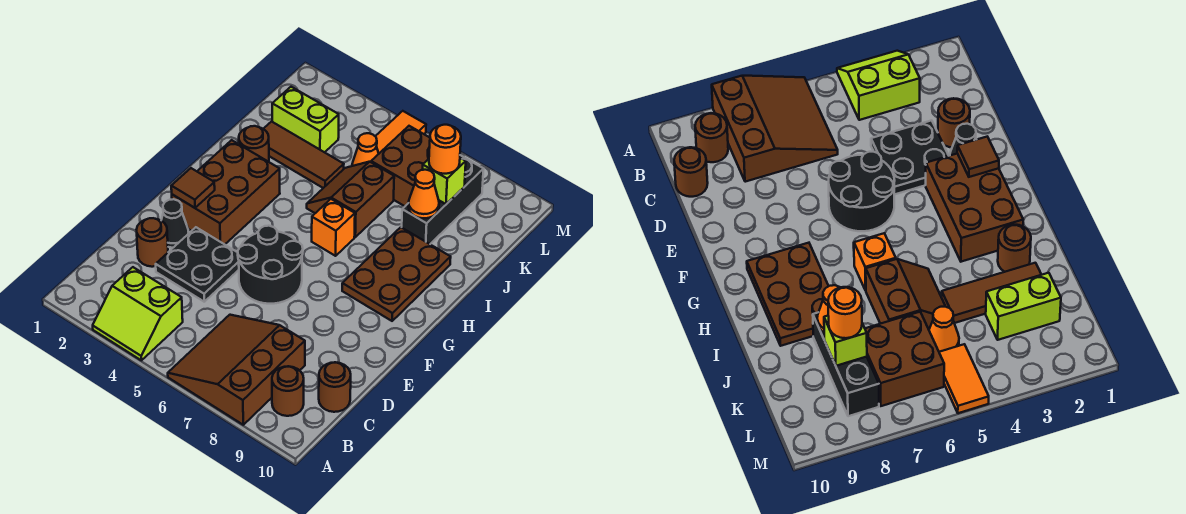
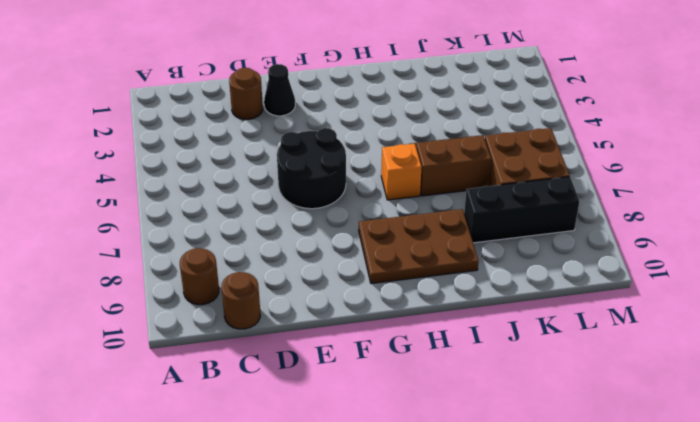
none -> lime 2x2 slope [93,267,183,360]
none -> brown 3x3 slope [168,315,305,425]
none -> black 2x2 plate [156,227,239,302]

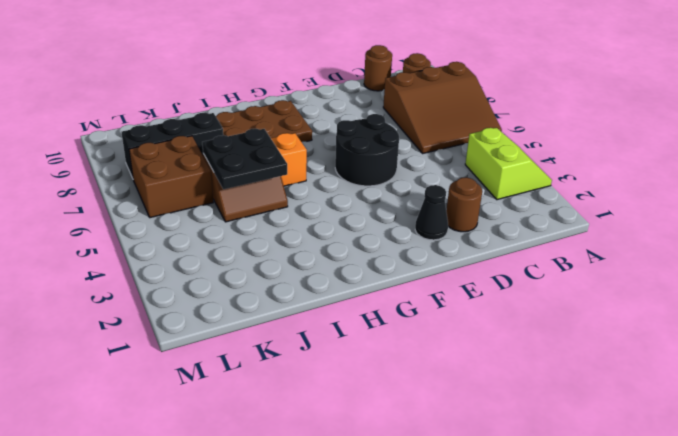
black 2x2 plate [202,128,287,189] -> black 2x2 plate moved to [156,227,239,302]
none -> brown 2x3 brick [172,140,280,244]
none -> brown 1x1 round brick [239,126,269,162]
none -> brown 1x3 tile [264,122,344,188]

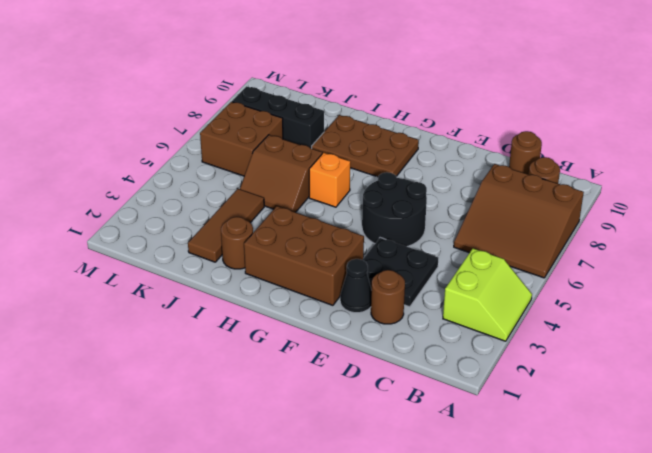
none -> lime 1x2 brick [272,87,339,152]
none -> orange 1x1 cone [352,133,379,166]
none -> orange 1x2 tile [375,111,426,153]

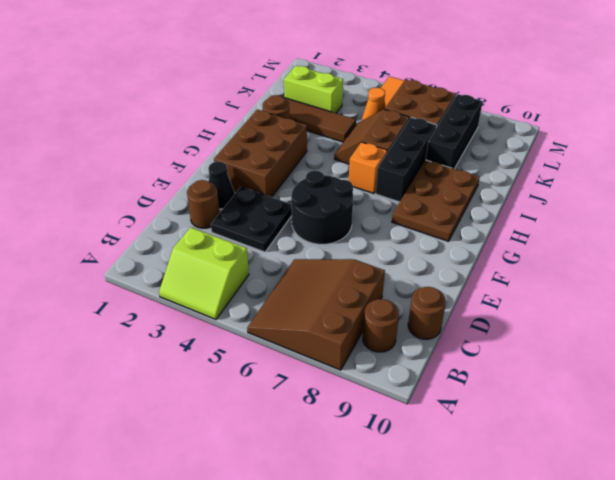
black 1x3 brick [376,117,437,202] -> none
none -> brown 1x1 tile [171,168,215,208]
none -> orange 1x1 cone [408,170,439,218]
none -> lime 1x1 brick [423,158,466,204]

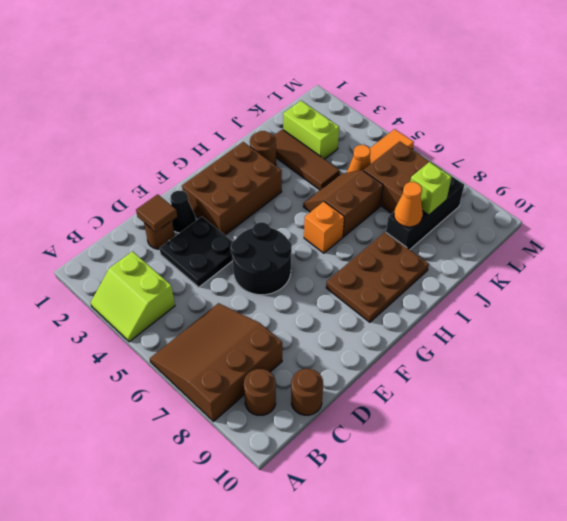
brown 1x1 tile [136,194,177,232] -> brown 1x1 tile moved to [171,168,215,208]
none -> orange 1x1 round brick [429,125,461,174]

